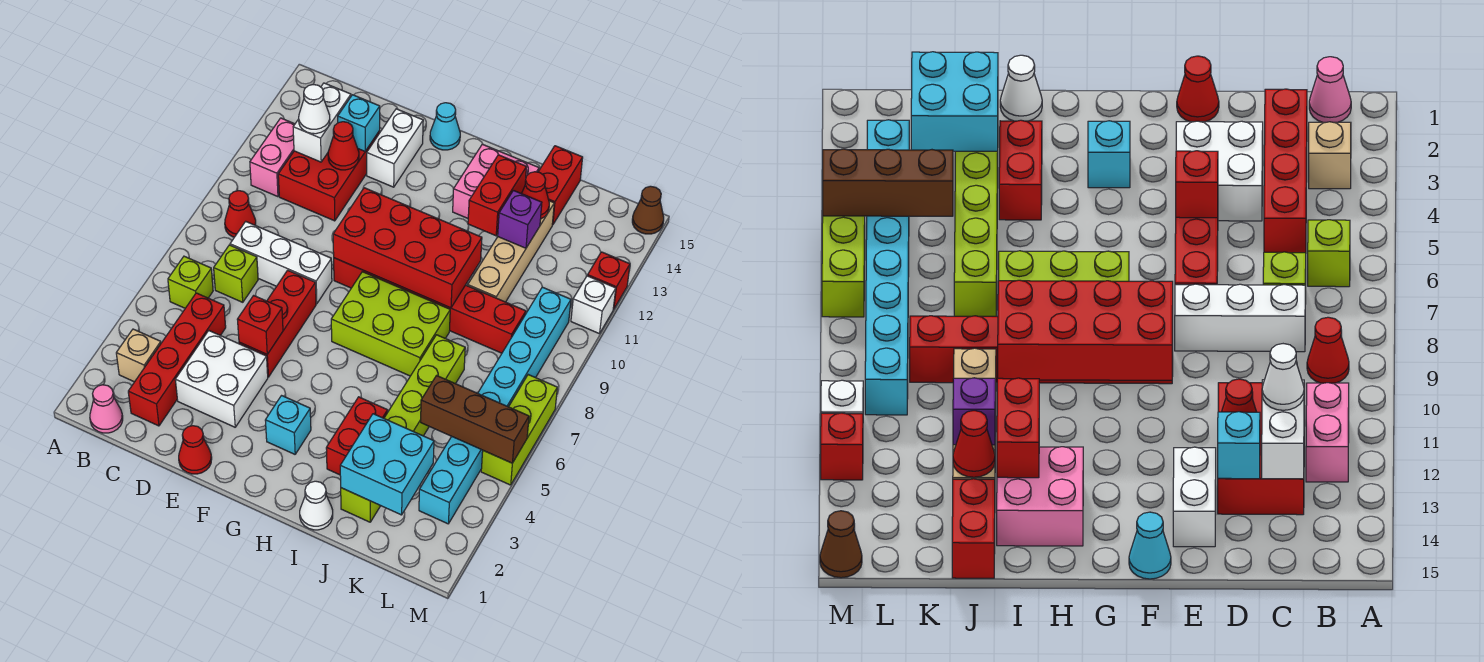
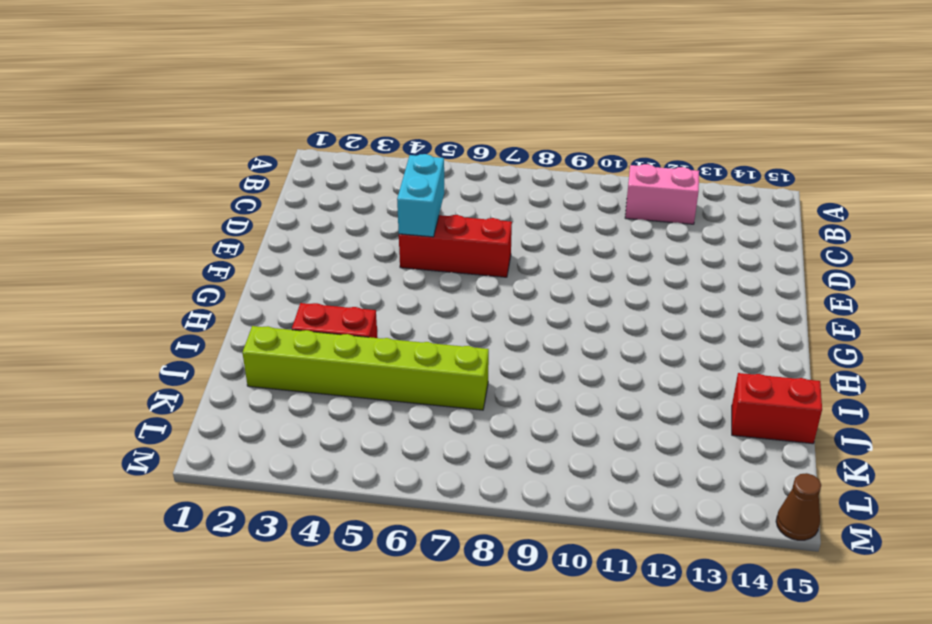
cyan 1x2 brick [397,154,444,237] -> red 1x1 brick [237,295,283,354]
none -> pink 1x1 cone [90,385,123,433]
none -> tan 1x1 brick [116,329,161,382]
none -> lime 1x1 brick [168,256,213,308]
none -> red 1x1 cone [225,191,256,237]

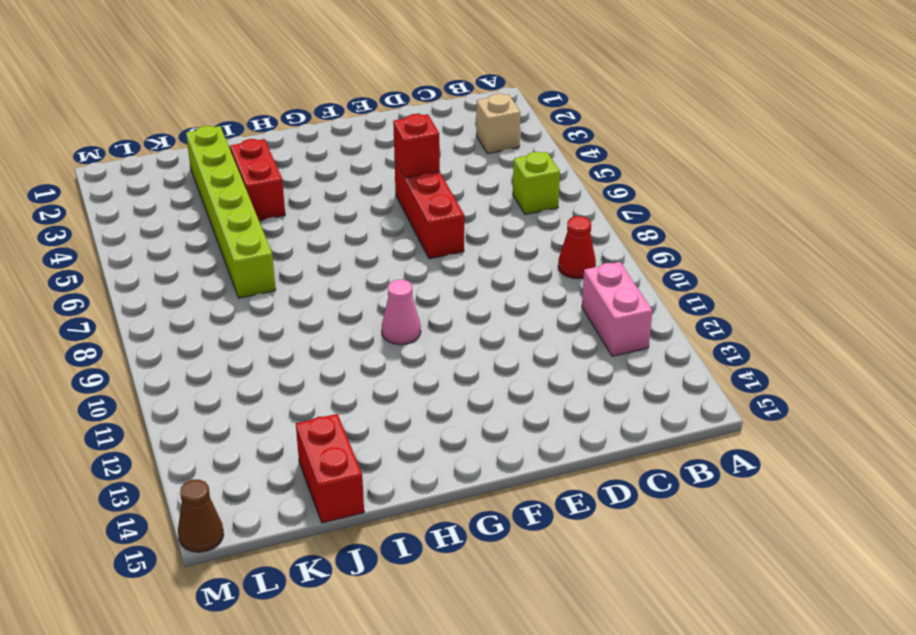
pink 1x1 cone [382,280,421,345] -> pink 1x1 cone moved to [90,385,123,433]
none -> red 1x4 brick [128,293,226,426]
none -> lime 1x1 brick [214,245,258,302]
none -> white 1x3 brick [230,222,332,304]
none -> red 2x3 brick [278,131,380,221]

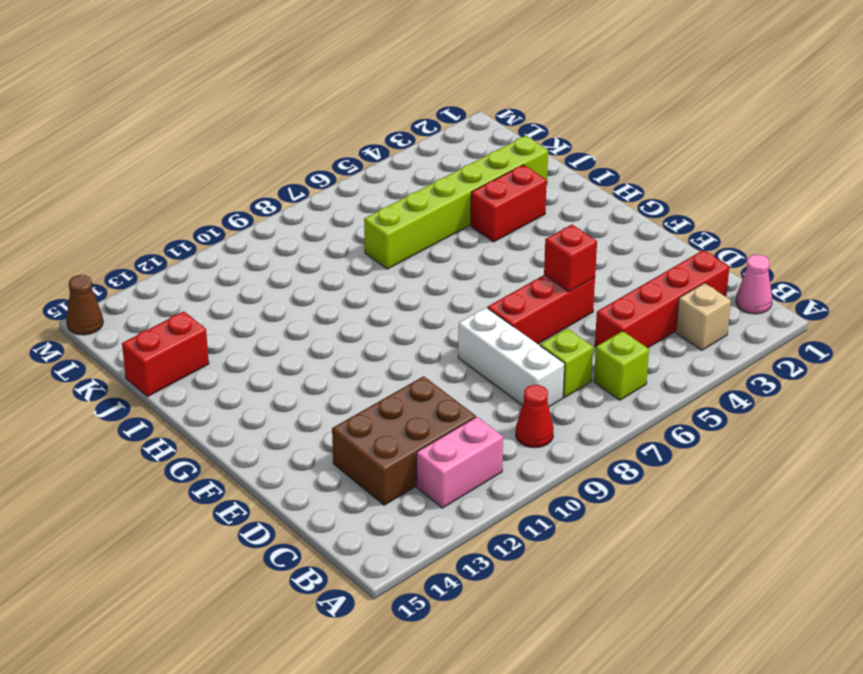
brown 2x3 brick [332,376,476,505] -> red 2x3 brick [278,131,380,221]
none -> white 2x2 brick [175,331,268,427]
none -> red 1x1 cone [179,426,212,474]
none -> white 1x2 brick [367,109,423,187]
none -> red 1x6 brick [334,258,526,353]

